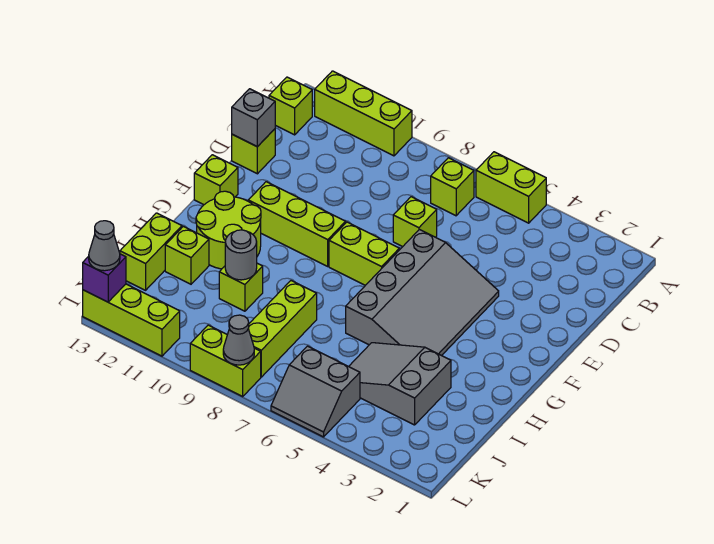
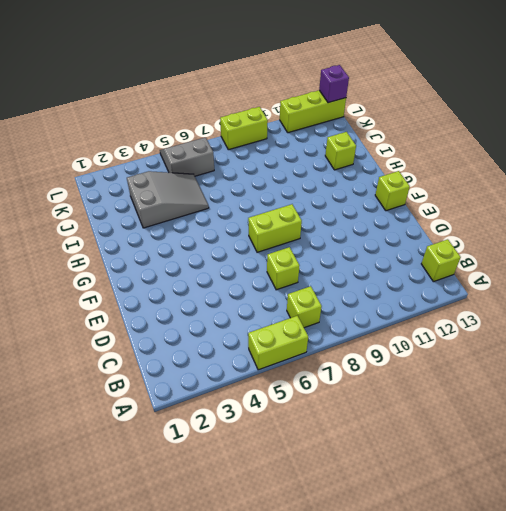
none -> lime 1x3 brick [315,71,412,156]
none -> lime 1x1 brick [232,129,275,174]
none -> grey 3x4 slope [346,230,499,356]

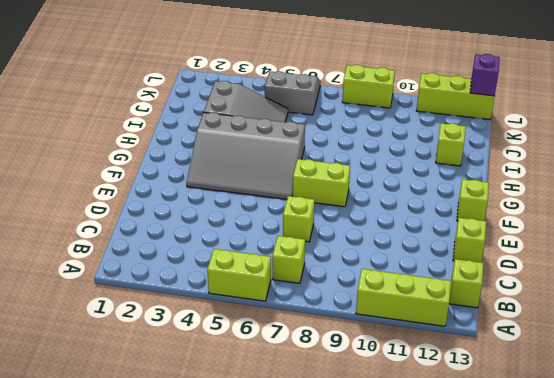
grey 3x4 slope [186,113,305,199] -> grey 3x4 slope turned to [346,230,499,356]
none -> lime 1x3 brick [248,182,346,266]
none -> lime 2x2 round brick [196,191,261,269]
none -> lime 1x3 brick [248,281,317,377]

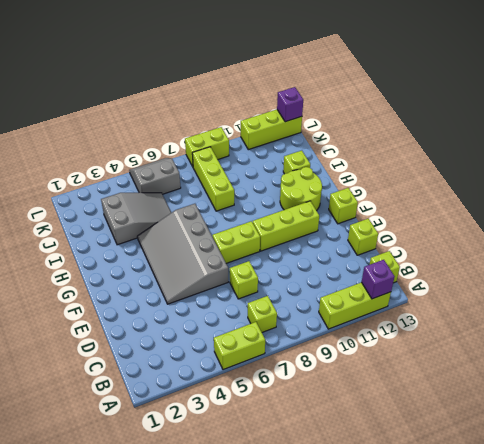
purple 1x1 brick [362,260,395,299] -> none
none -> lime 1x1 brick [219,263,263,311]
none -> lime 1x2 brick [120,213,182,290]
none -> grey 1x1 brick [232,89,275,147]

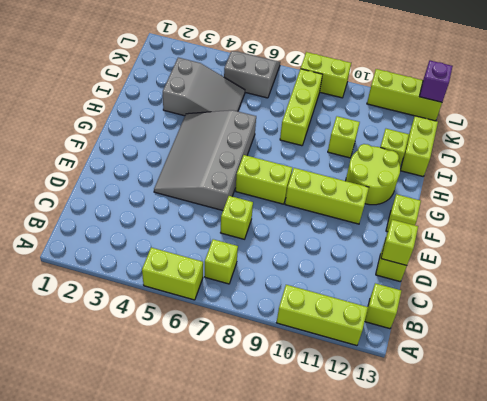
lime 1x1 brick [381,220,418,266] -> grey 1x1 brick [232,89,275,147]
none -> grey 1x1 round brick [225,230,257,280]
none -> grey 1x1 cone [223,315,254,365]
none -> grey 1x1 cone [89,221,120,271]

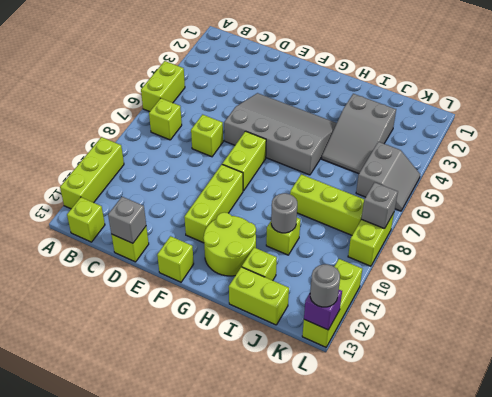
grey 1x1 brick [362,182,398,229] -> grey 1x1 cone [223,315,254,365]
grey 1x1 round brick [310,264,340,307] -> grey 1x1 cone [89,221,120,271]

